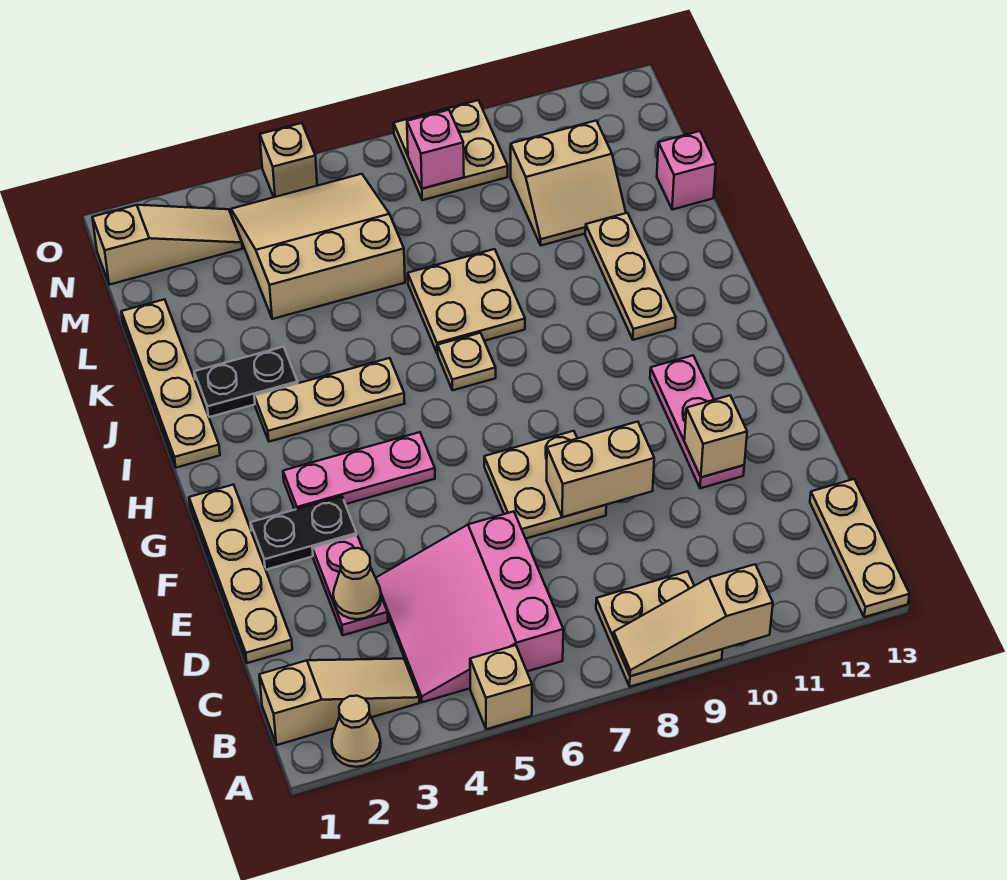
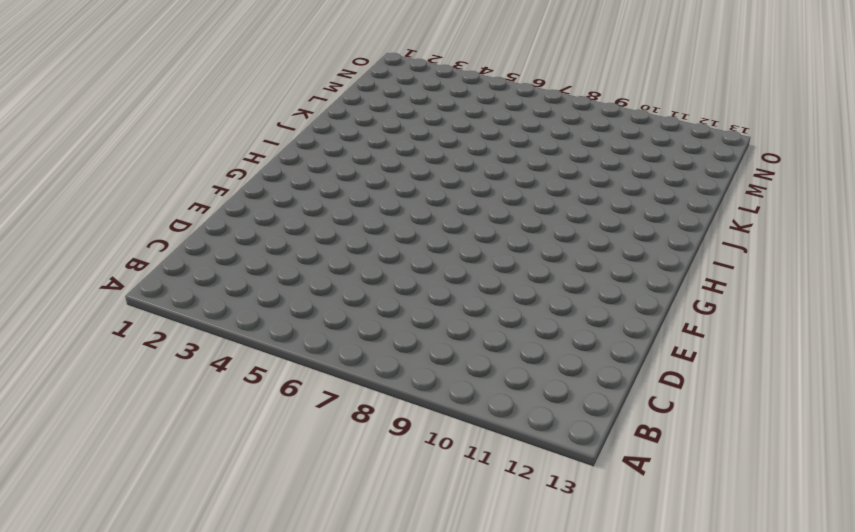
none -> tan 1x1 cone [332,696,381,767]
none -> tan 1x1 brick [470,645,532,729]
none -> tan 2x2 plate [596,571,722,687]

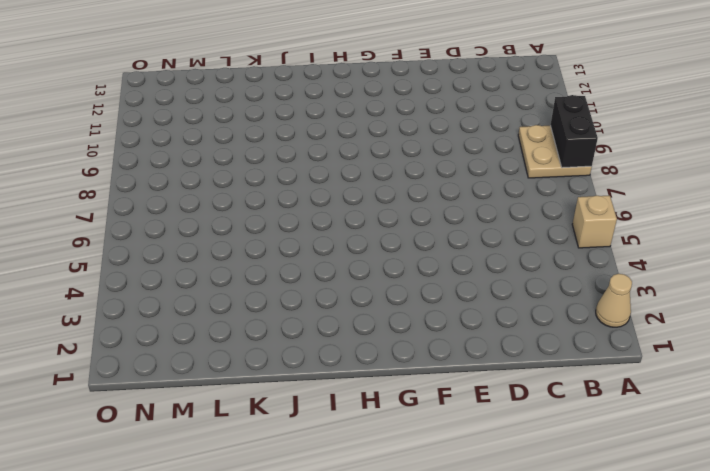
black 1x2 brick [550,95,598,168] -> tan 1x3 slope [614,564,773,676]
none -> tan 1x3 plate [810,479,910,617]
none -> tan 1x3 slope [259,659,419,745]
none -> pink 3x3 slope [376,511,563,702]

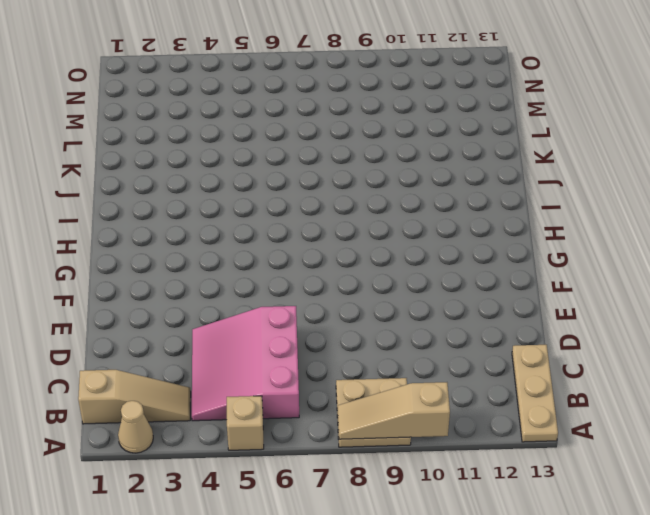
none -> tan 1x4 plate [189,484,292,663]
none -> pink 1x2 plate [312,535,388,635]
none -> tan 2x2 plate [484,431,606,539]

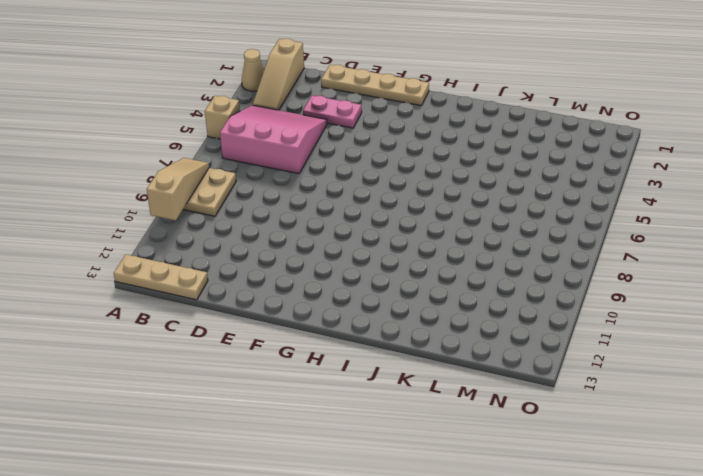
none -> tan 2x2 plate [484,431,606,539]
none -> pink 1x3 plate [650,355,744,488]
none -> black 1x2 plate [250,496,357,570]

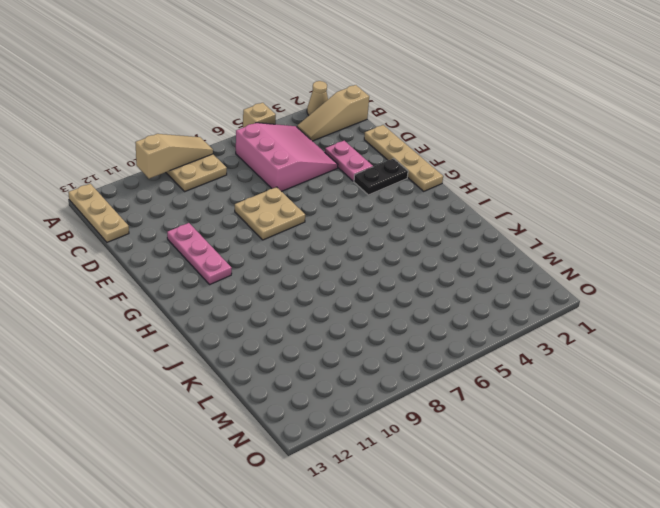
none -> pink 1x3 plate [283,432,435,510]
none -> tan 1x4 plate [121,299,220,468]
none -> tan 1x3 plate [254,358,405,442]

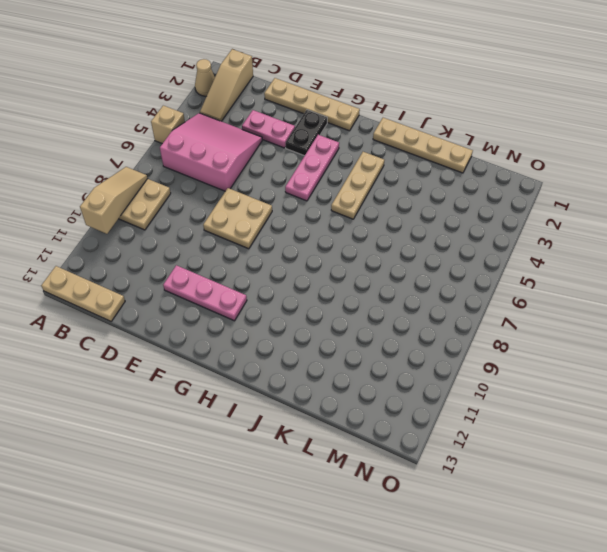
none -> tan 1x1 plate [438,333,496,390]
none -> tan 1x3 plate [585,213,676,340]
none -> black 1x2 plate [194,347,298,417]

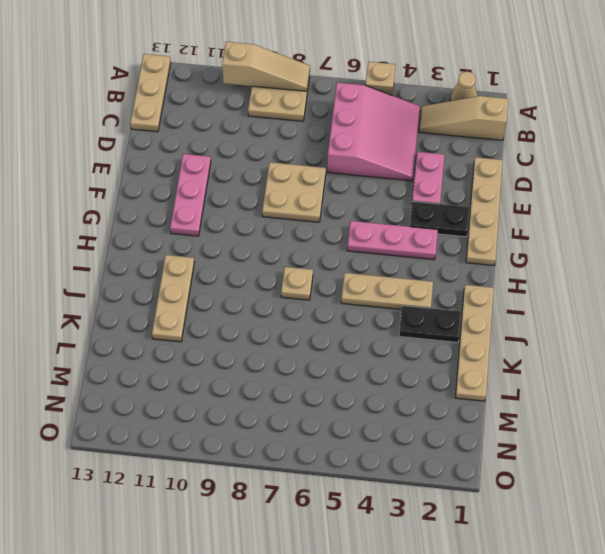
none -> tan 2x2 plate [408,249,525,354]
none -> tan 3x3 slope [231,174,405,319]
none -> tan 2x2 slope [511,121,626,245]

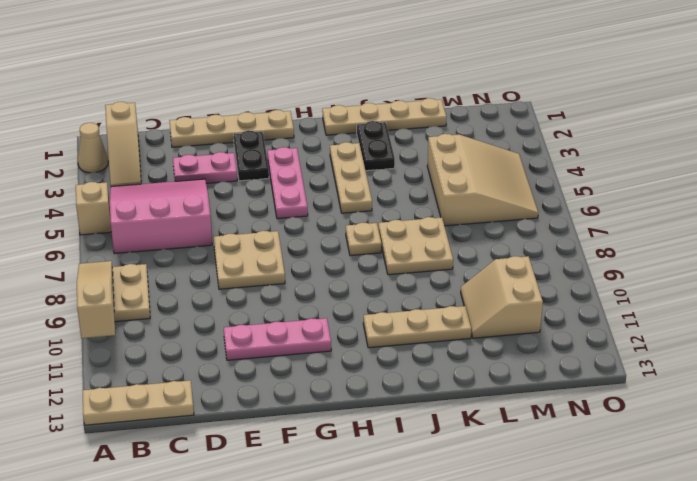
none -> pink 1x1 brick [657,131,716,210]
none -> tan 1x3 slope [92,205,242,285]
none -> tan 2x2 plate [394,100,508,200]

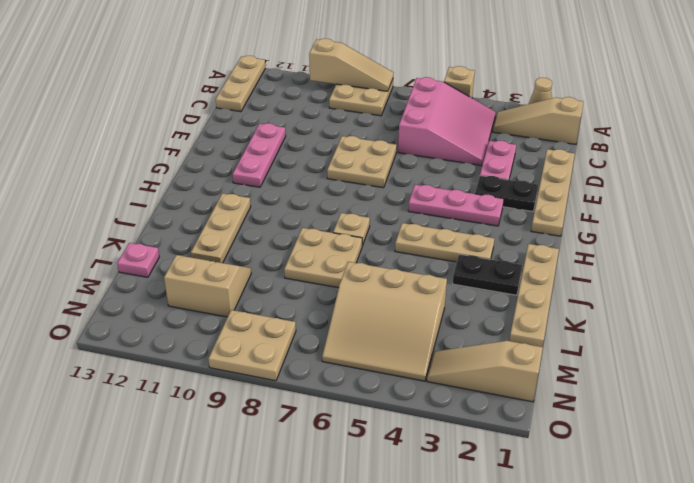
pink 1x1 plate [117,243,159,277] -> pink 1x1 brick [657,131,716,210]
none -> tan 1x1 brick [260,123,317,197]
none -> tan 1x1 cone [333,548,381,619]
none -> tan 1x2 brick [546,422,654,517]

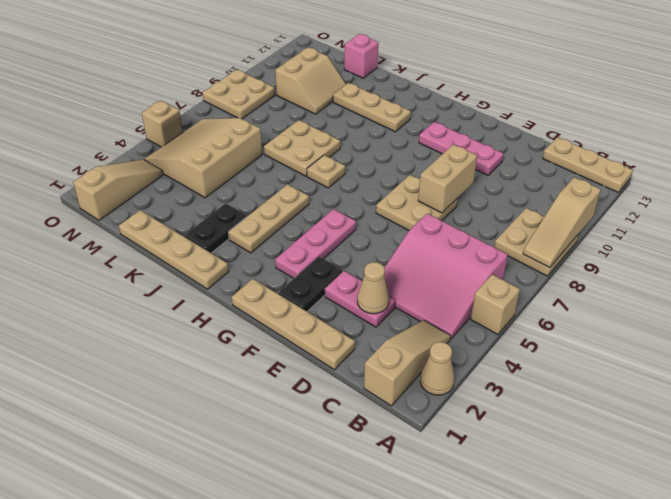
none -> tan 1x1 brick [684,395,747,477]
none -> pink 1x1 brick [407,110,464,189]

